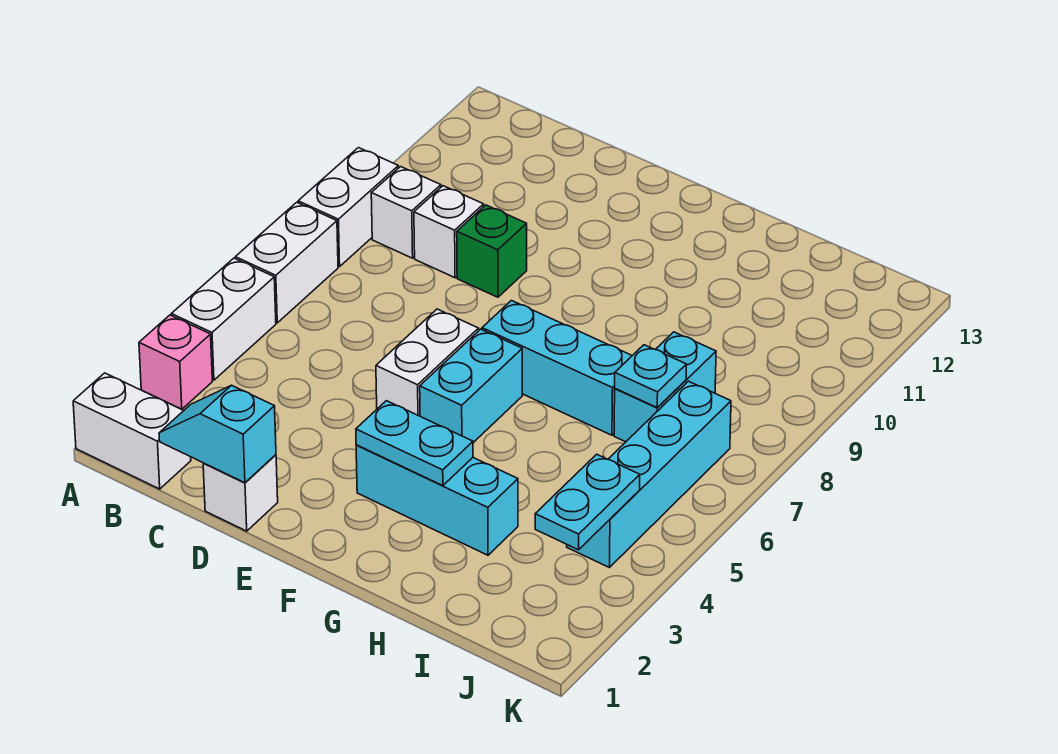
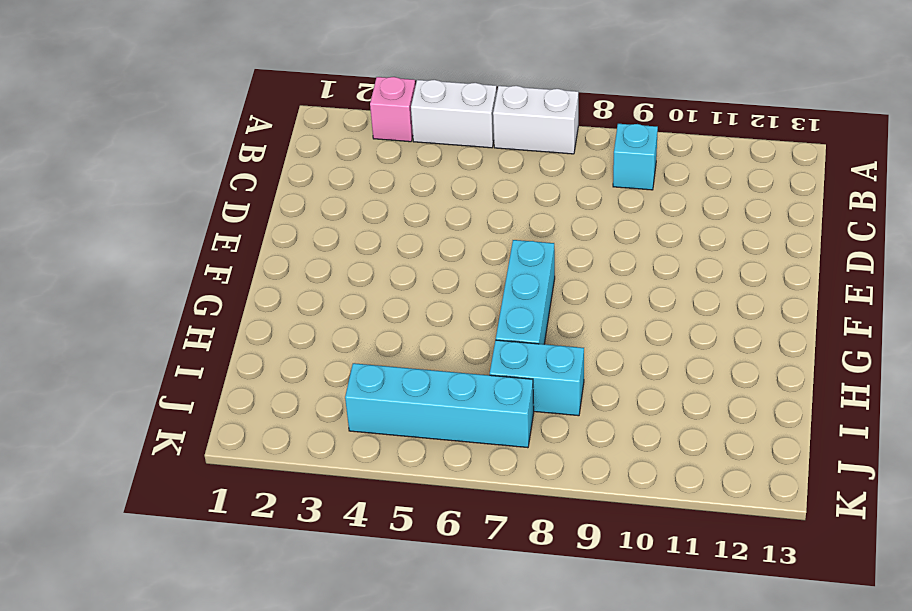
cyan 1x1 brick [613,124,658,190] -> white 1x1 brick [371,167,441,258]
none -> white 1x2 brick [73,373,191,489]
none -> white 1x2 brick [298,148,398,267]
none -> white 1x1 brick [414,186,484,278]

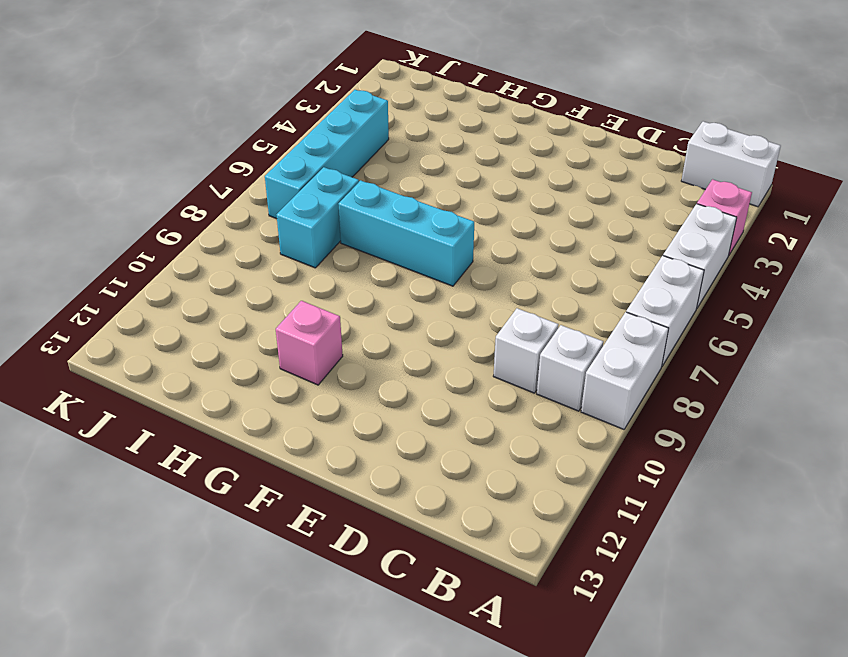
pink 1x1 brick [276,301,343,385] -> none
none -> white 1x1 brick [203,455,278,531]
none -> green 1x1 brick [457,205,527,297]
none -> white 1x2 brick [376,309,479,416]

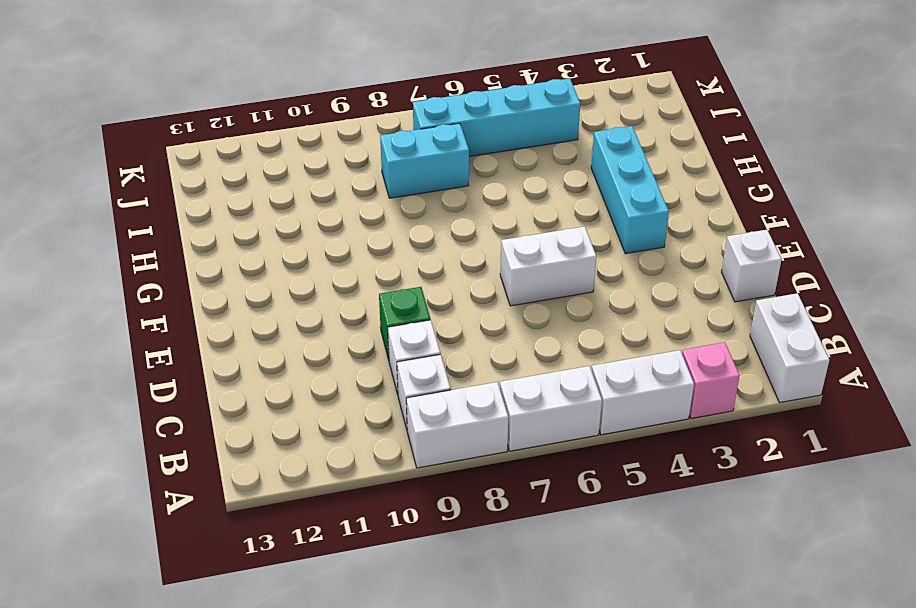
none -> cyan 1x2 brick [420,329,522,443]
none -> cyan 1x3 brick [482,301,632,435]
none -> cyan 1x2 slope [159,385,276,483]

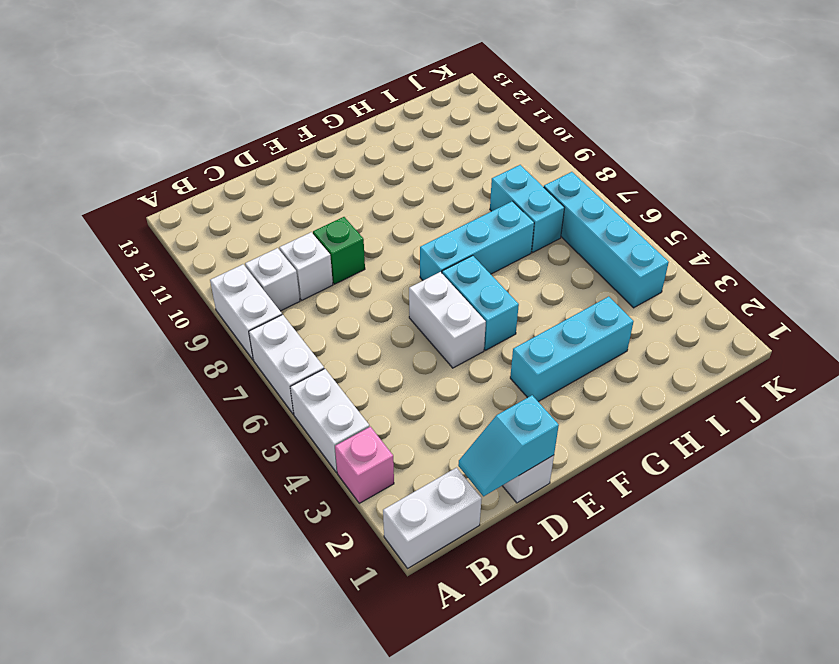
none -> cyan 1x2 plate [356,401,473,486]
none -> cyan 1x1 plate [615,345,686,408]
none -> cyan 1x2 plate [535,454,640,550]

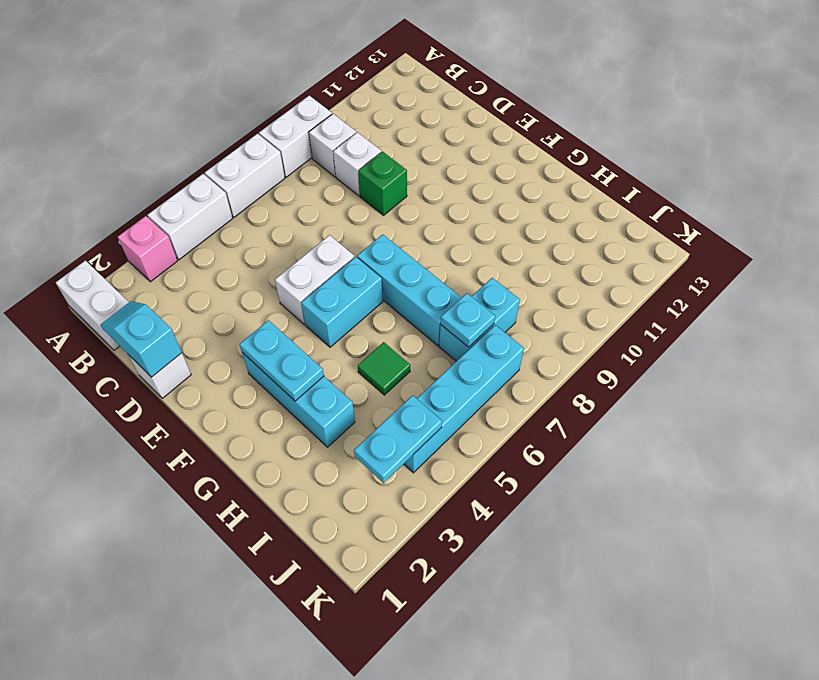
green 1x1 tile [358,342,410,395] -> none

